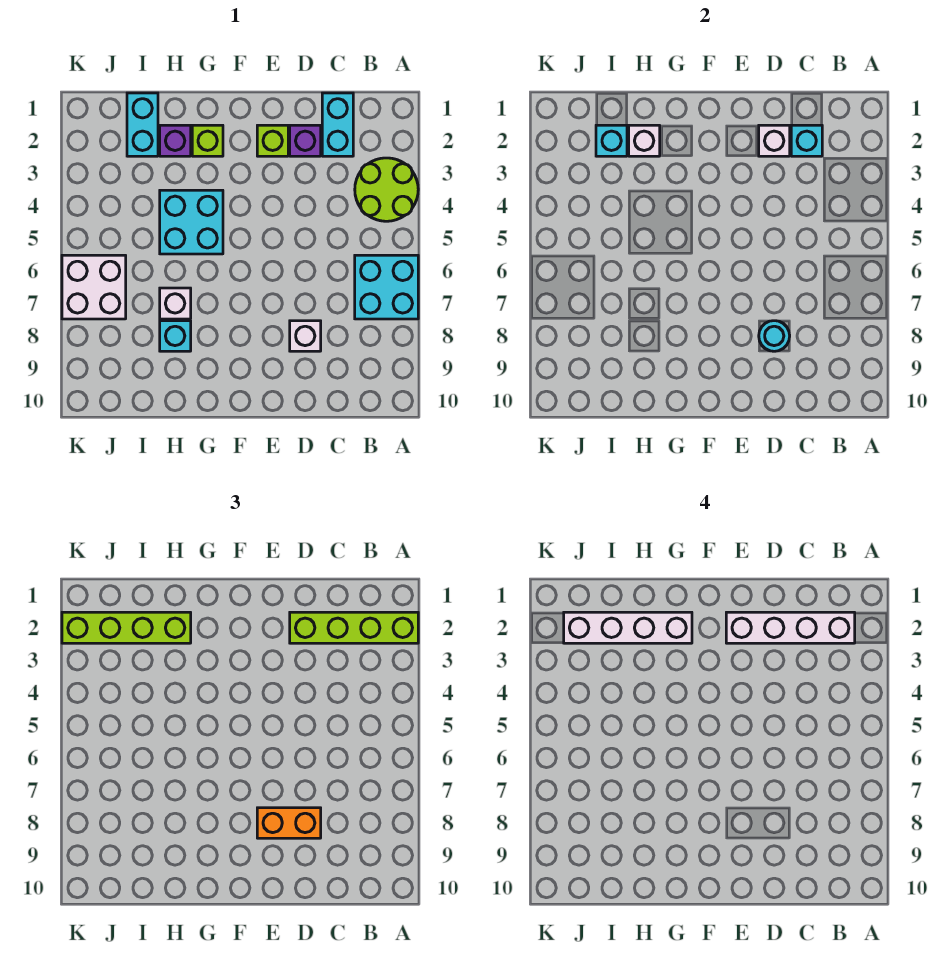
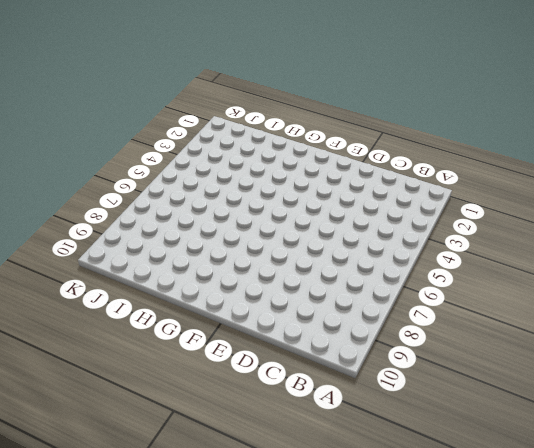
none -> lime 2x2 round brick [355,158,418,221]
none -> cyan 2x2 brick [355,255,418,319]
none -> cyan 1x2 brick [322,93,353,156]

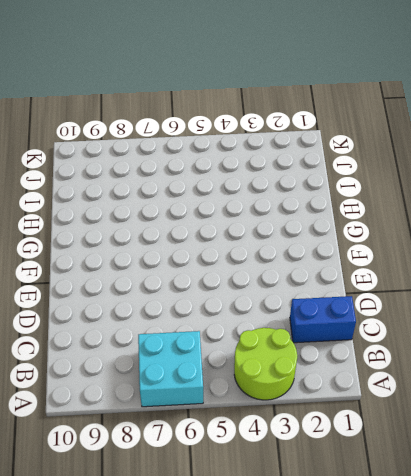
blue 1x2 brick [290,296,356,343] -> cyan 1x2 brick [322,93,353,156]
none -> purple 1x1 brick [290,125,321,156]
none -> white 1x1 brick [290,321,321,351]
none -> lime 1x1 brick [257,125,288,156]

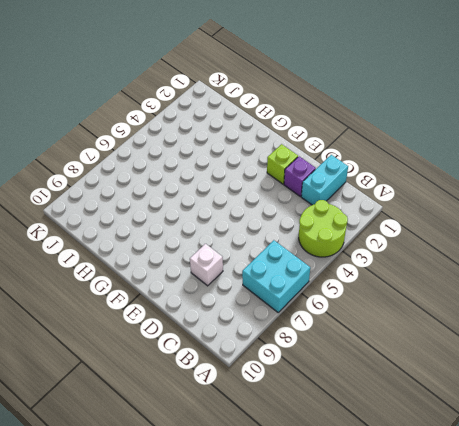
none -> lime 1x1 brick [192,125,223,156]
none -> cyan 2x2 brick [160,190,223,254]
none -> purple 1x1 brick [160,125,191,156]

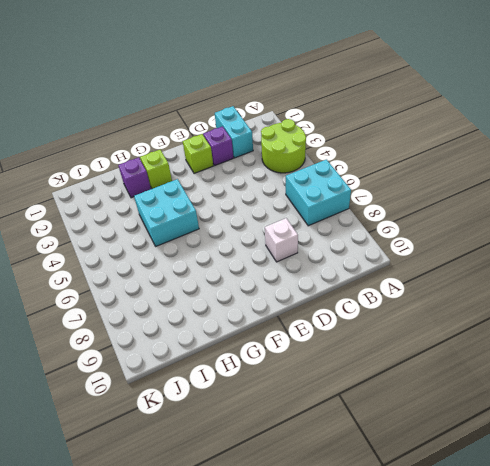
none -> white 1x1 brick [160,288,191,319]
none -> cyan 1x1 brick [160,321,191,351]
none -> cyan 1x2 brick [127,93,158,156]

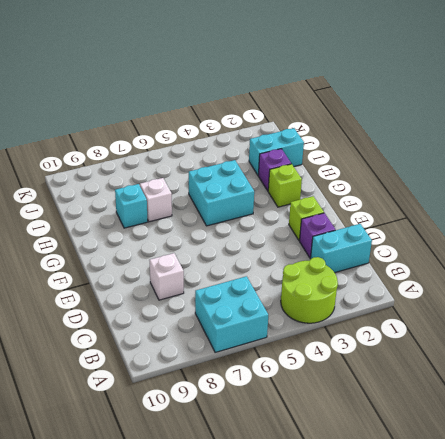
none -> white 2x2 brick [62,255,126,319]
none -> cyan 1x1 brick [791,125,822,156]
none -> white 1x1 brick [759,125,790,156]

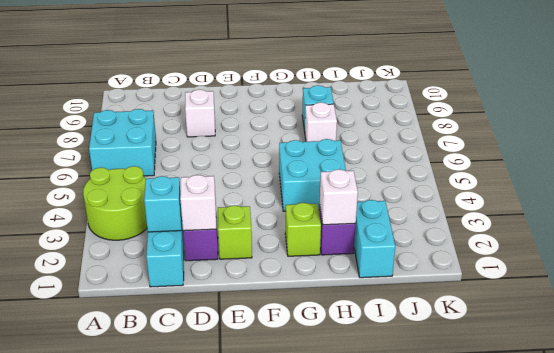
none -> white 2x2 brick [62,255,126,319]
none -> cyan 1x1 round brick [759,321,790,351]
none -> cyan 1x1 brick [596,125,627,156]

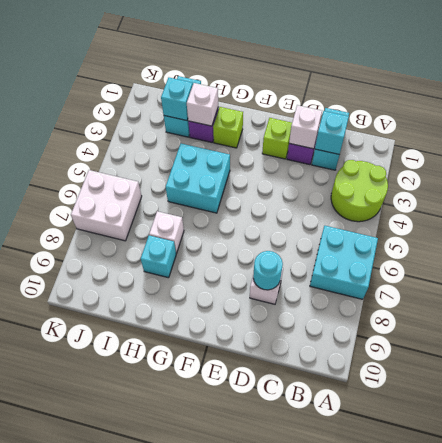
none -> lime 1x4 brick [290,612,418,643]
none -> orange 1x2 brick [257,808,321,838]
none -> lime 1x4 brick [62,612,191,643]

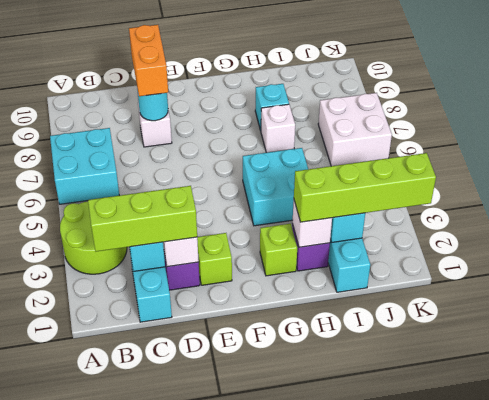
lime 1x3 brick [88,186,197,252] -> lime 1x4 brick [290,612,418,643]
orange 1x2 brick [129,25,168,96] -> orange 1x2 brick turned to [257,808,321,838]
none -> white 1x4 brick [726,612,855,643]
none -> white 1x4 brick [564,612,692,643]

